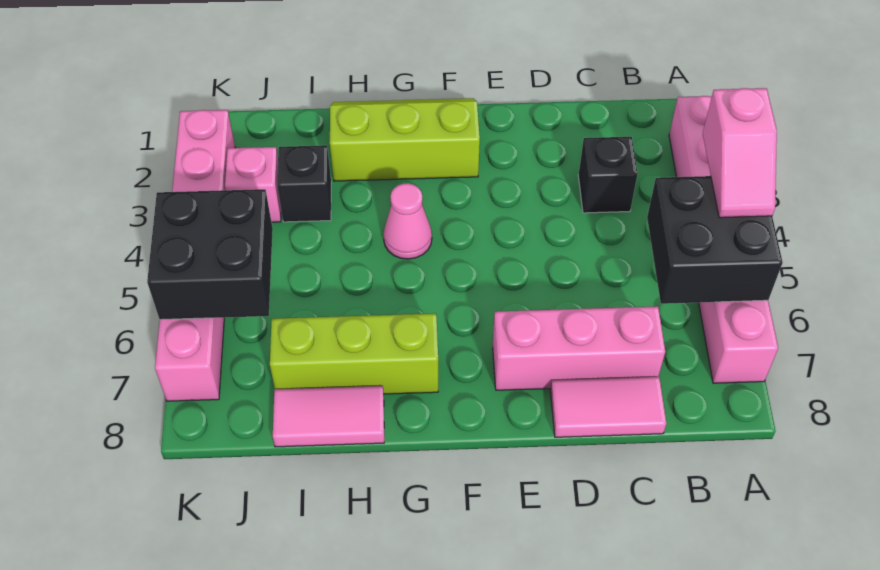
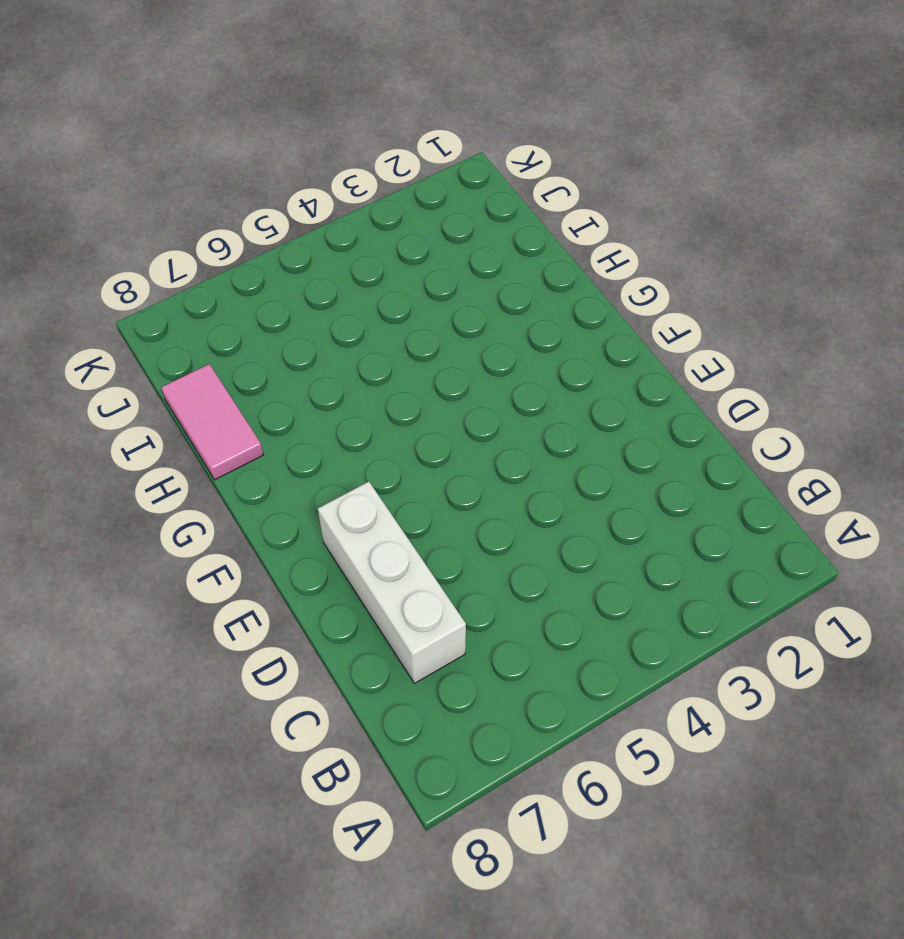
white 1x3 brick [318,482,466,683] -> pink 1x3 brick [493,306,665,390]
none -> pink 1x6 brick [669,96,778,383]
none -> black 1x1 brick [578,137,638,213]
none -> pink 1x2 tile [550,377,666,437]

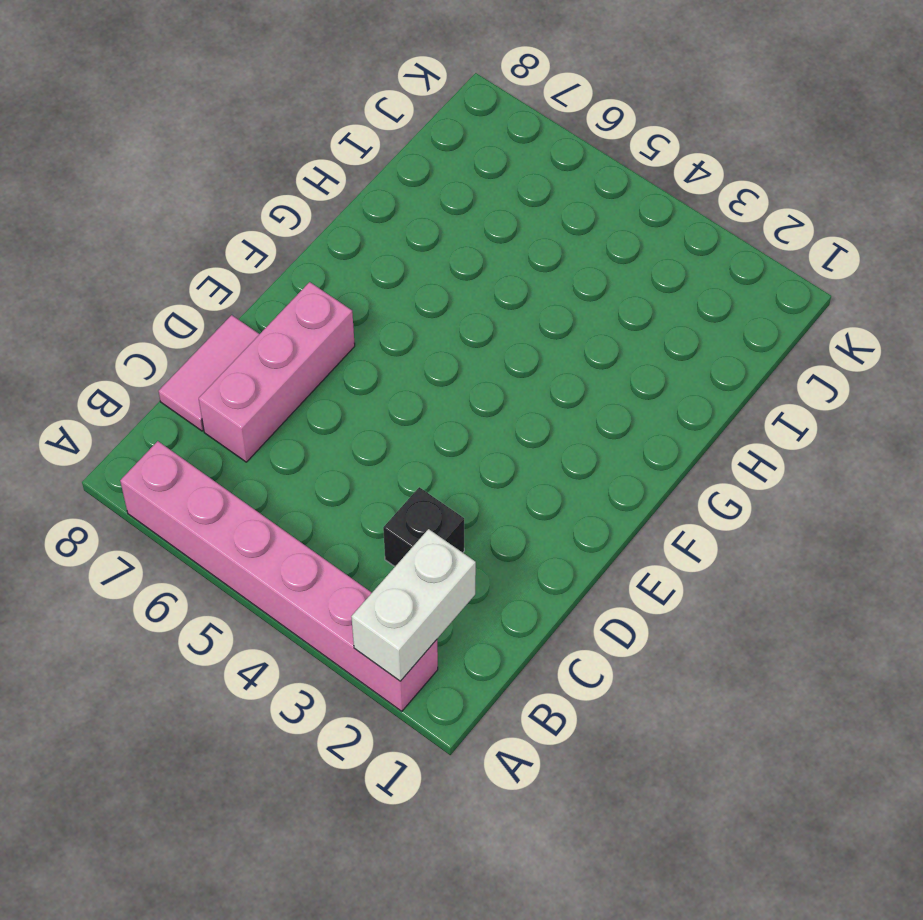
white 1x2 brick [351,529,476,681] -> none
none -> lime 2x3 slope [330,98,480,181]
none -> pink 1x1 cone [383,183,432,259]
none -> lime 1x3 brick [270,313,438,394]

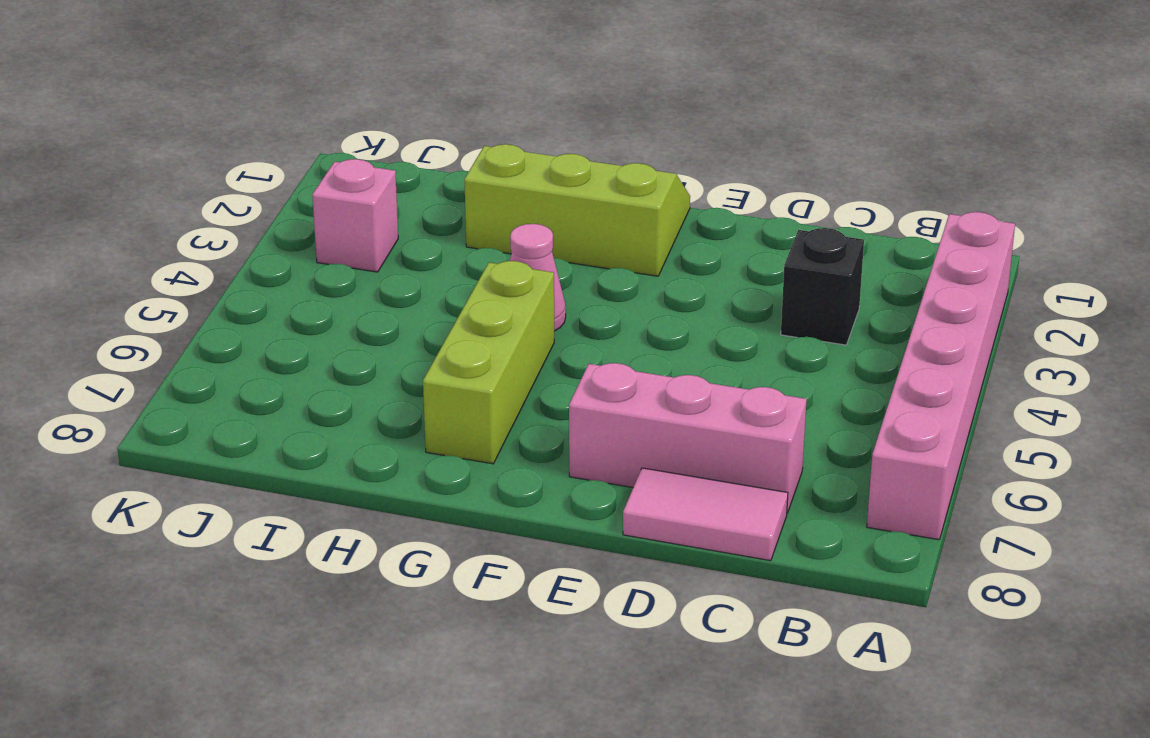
lime 1x3 brick [423,261,554,464] -> lime 1x3 brick turned to [270,313,438,394]
none -> pink 1x2 tile [273,386,384,447]
none -> black 1x1 brick [277,145,331,222]
none -> pink 1x6 brick [155,110,235,401]

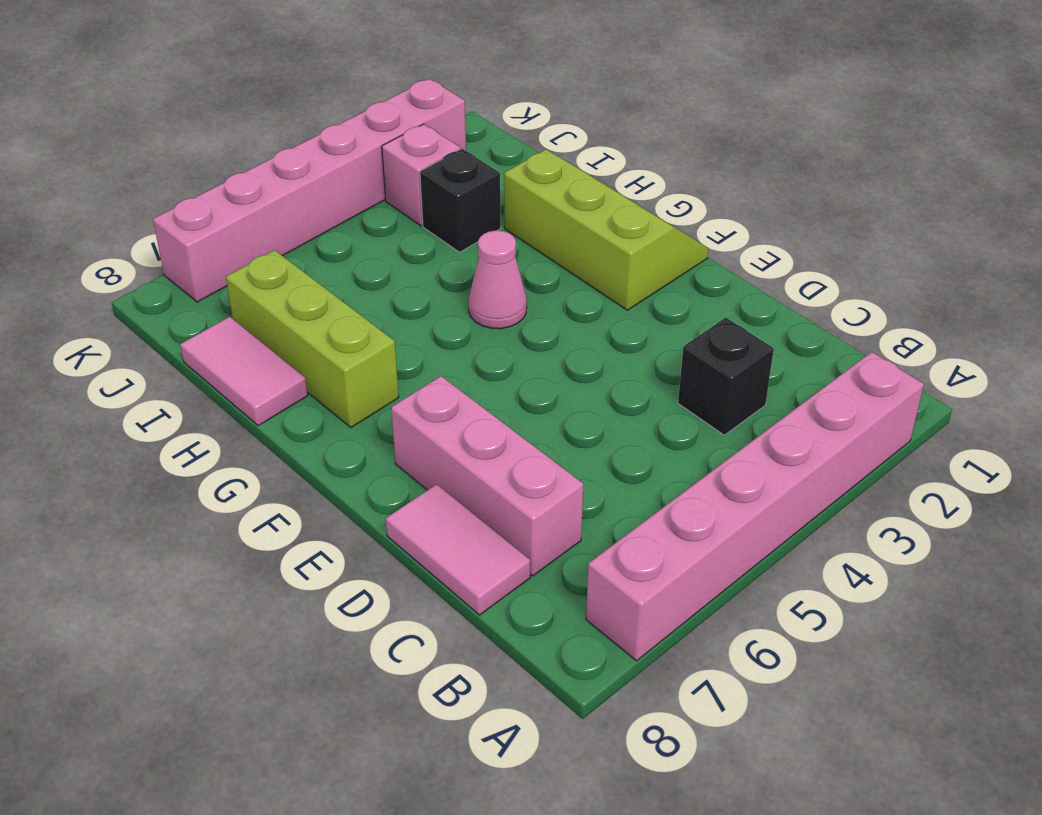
none -> black 2x2 brick [647,176,783,304]
none -> black 2x2 brick [147,189,273,320]
none -> pink 1x2 slope [703,88,777,218]

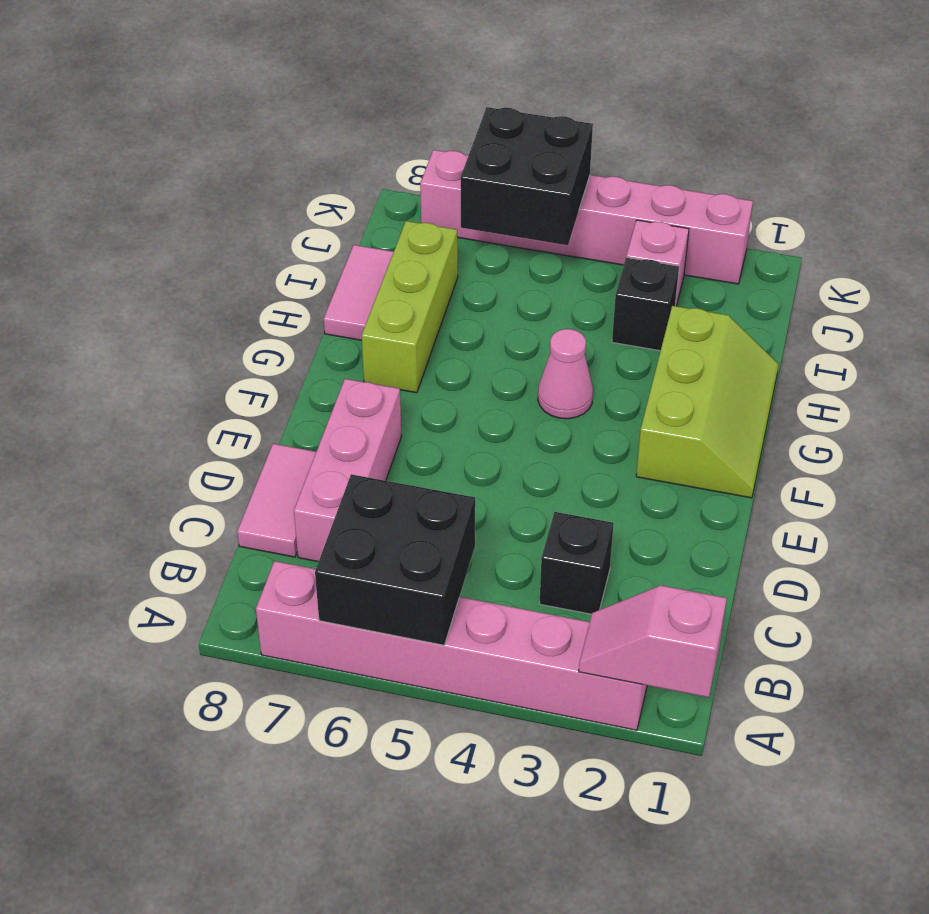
pink 1x2 slope [579,586,727,697] -> pink 1x2 slope moved to [703,88,777,218]

